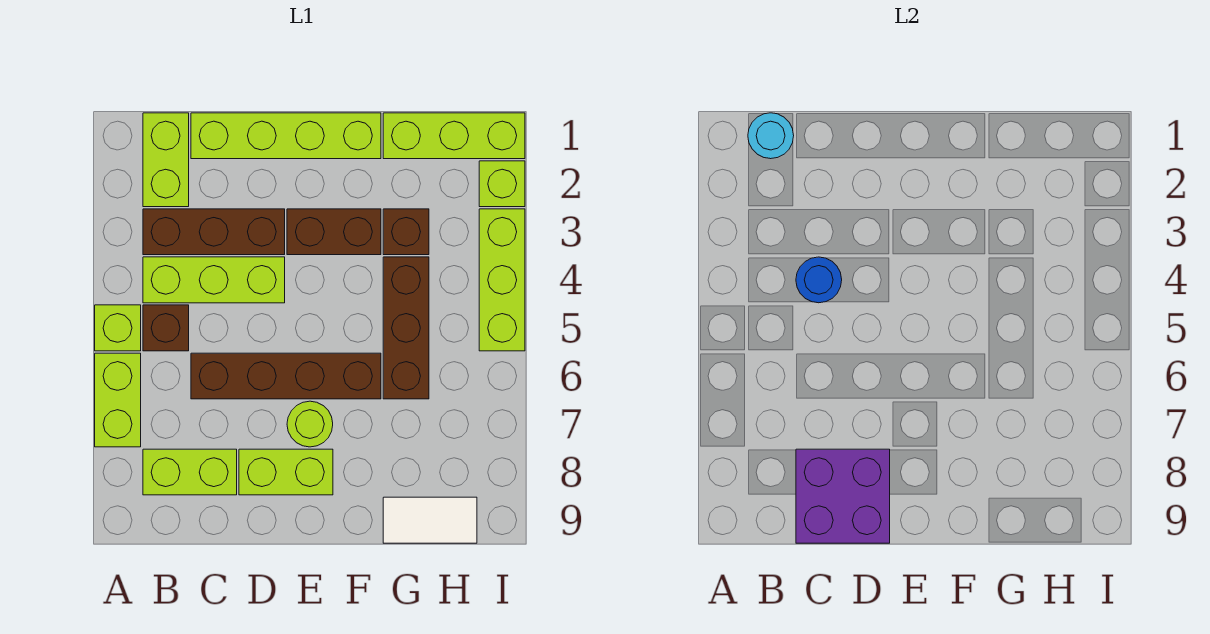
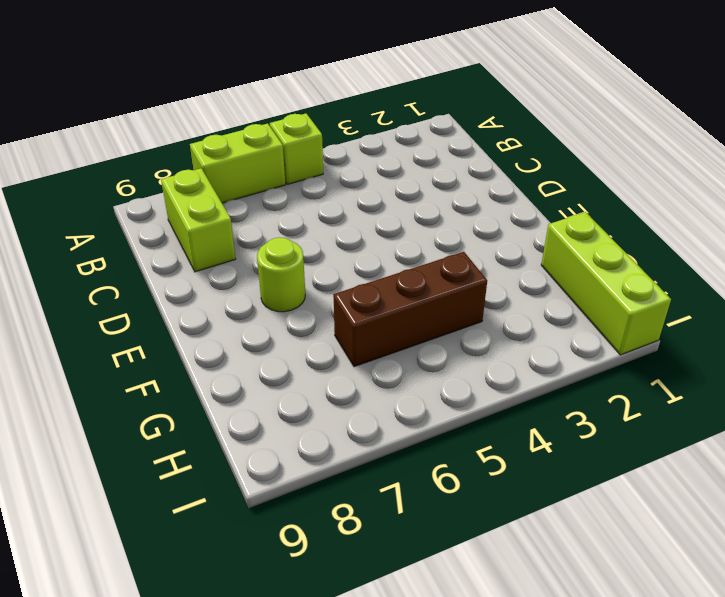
none -> lime 1x2 brick [143,113,189,207]
none -> brown 1x3 brick [143,209,285,255]
none -> lime 1x3 brick [143,257,285,303]

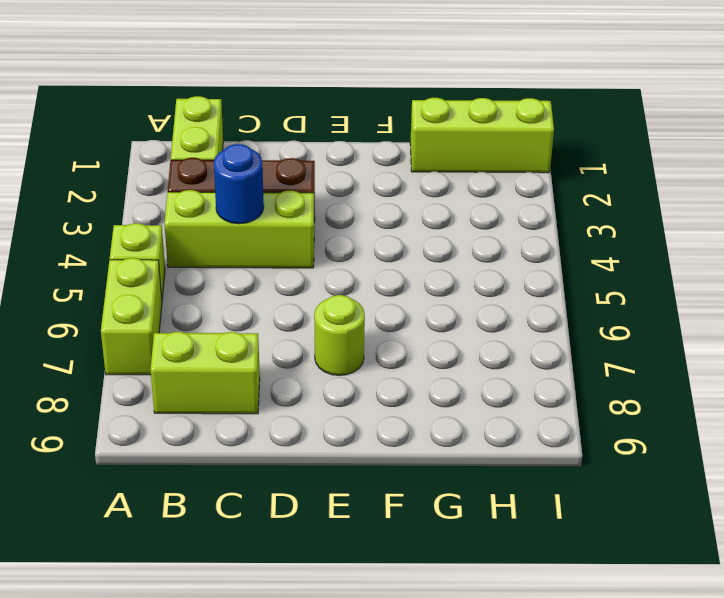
none -> brown 1x1 brick [143,305,189,351]
none -> lime 1x4 brick [191,113,381,159]
none -> brown 1x4 brick [191,353,381,399]

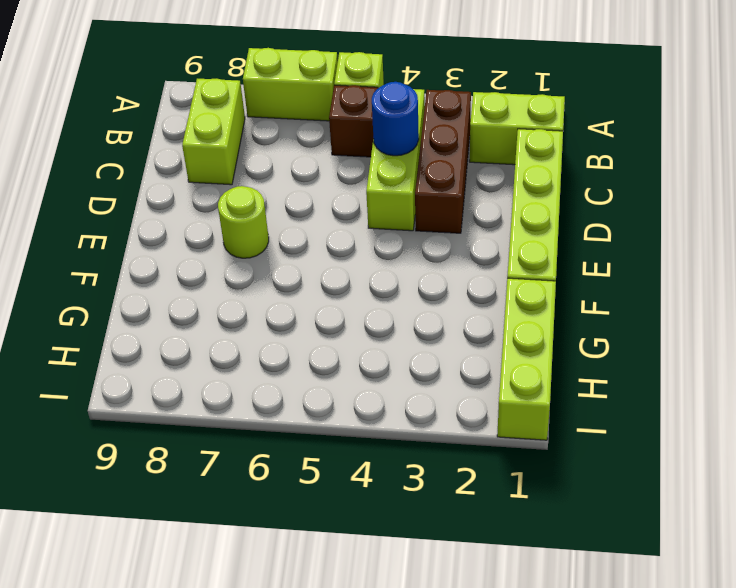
none -> brown 1x4 brick [191,353,381,399]
none -> lime 1x2 brick [239,449,333,495]
none -> brown 1x2 brick [287,209,381,255]

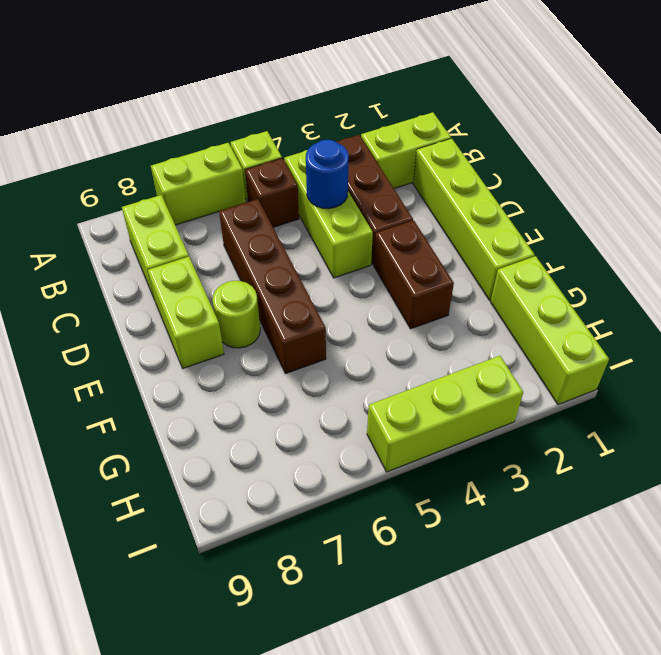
none -> brown 1x1 brick [383,209,429,255]
none -> brown 1x3 brick [383,257,429,399]
none -> white 1x2 tile [383,497,477,543]

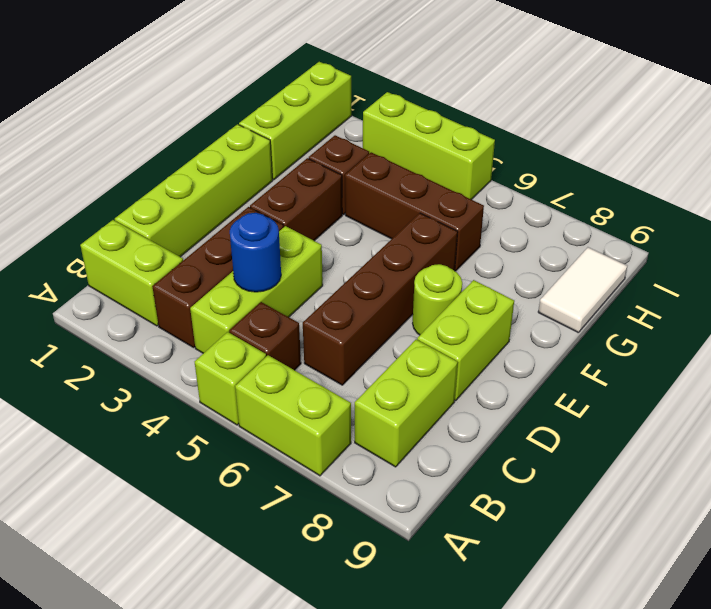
none -> lime 1x1 brick [479,161,525,207]
none -> cyan 1x1 round brick [748,113,794,159]
none -> purple 2x2 brick [796,449,890,543]

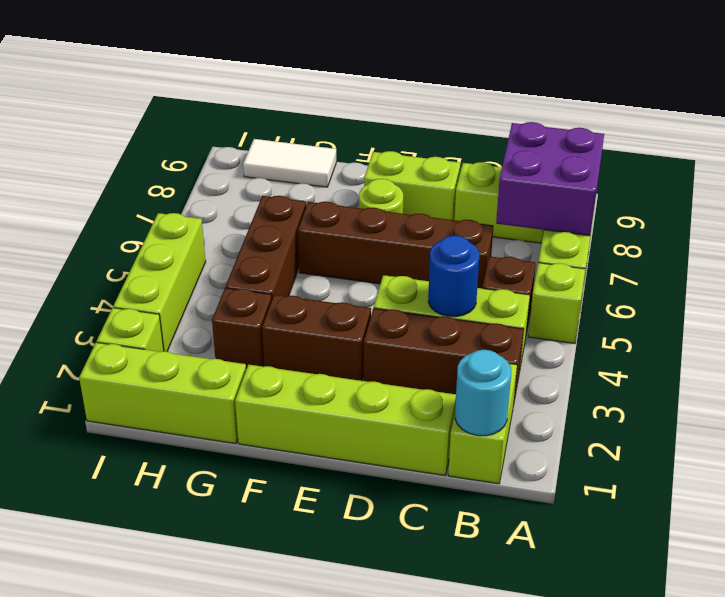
purple 2x2 brick [496,122,604,236] -> purple 2x2 brick moved to [796,449,890,543]

